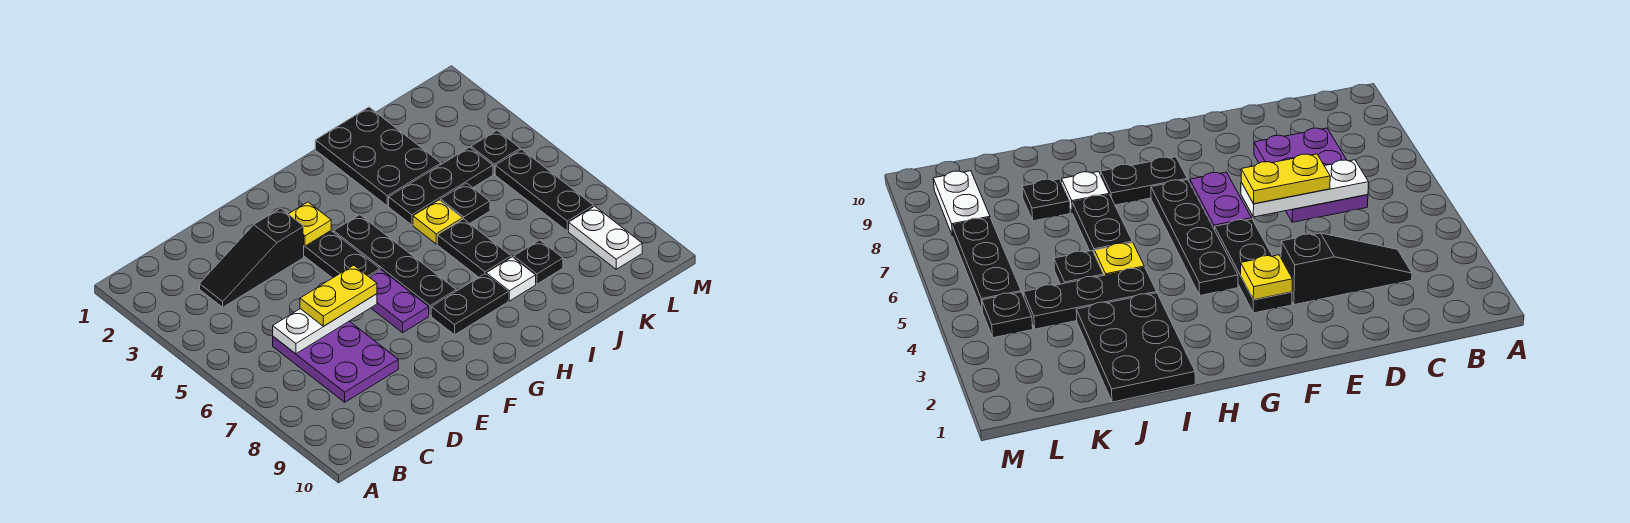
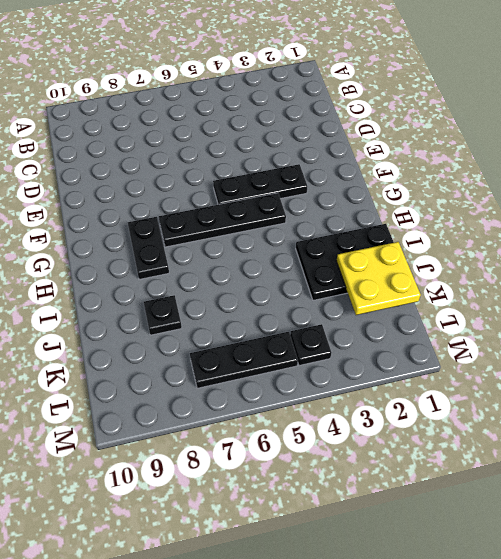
yellow 2x2 plate [336,242,421,315] -> none
none -> black 1x3 slope [200,208,304,307]
none -> purple 2x3 plate [273,321,398,402]
none -> purple 1x2 plate [370,270,429,333]

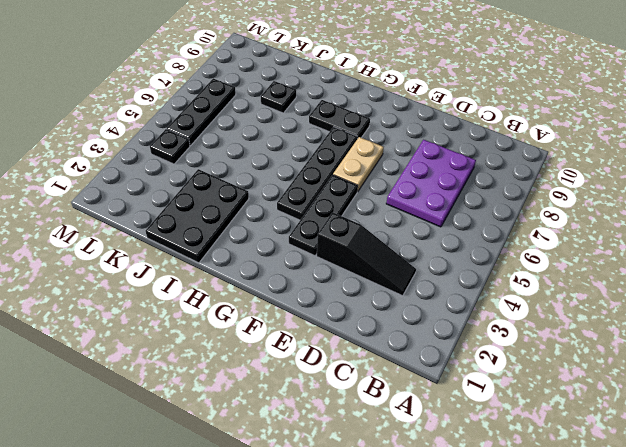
tan 1x2 plate [333,137,384,192] -> purple 1x2 plate [370,270,429,333]
none -> black 1x3 plate [389,147,493,225]
none -> yellow 1x1 plate [413,200,462,244]
none -> black 1x2 plate [437,219,511,277]

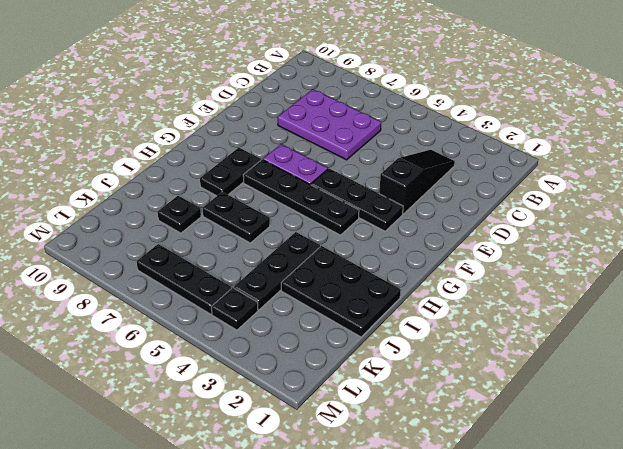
none -> yellow 1x1 plate [413,200,462,244]
none -> white 1x1 plate [486,257,536,301]
none -> black 1x1 plate [440,183,490,223]

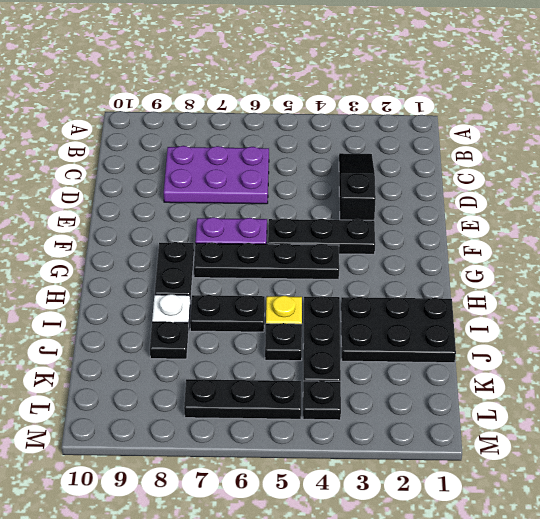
none -> white 1x2 plate [569,206,642,269]
none -> white 1x3 plate [273,294,377,354]
none -> yellow 1x1 plate [289,202,331,246]

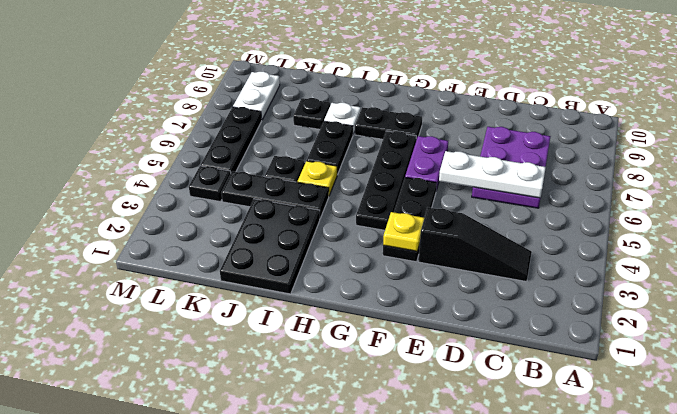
none -> yellow 1x2 plate [300,265,377,326]

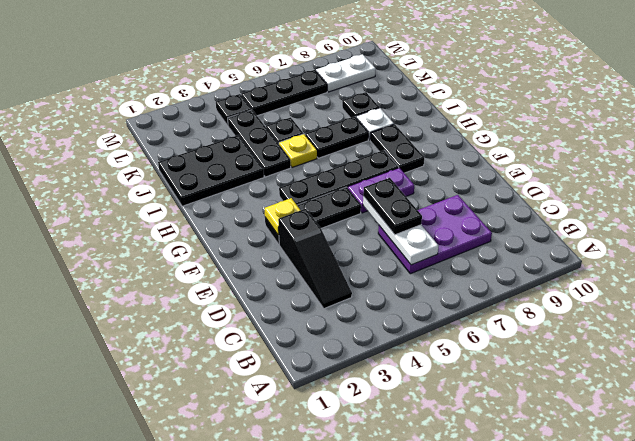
black 1x2 plate [363,178,422,235] -> yellow 1x2 plate [300,265,377,326]

